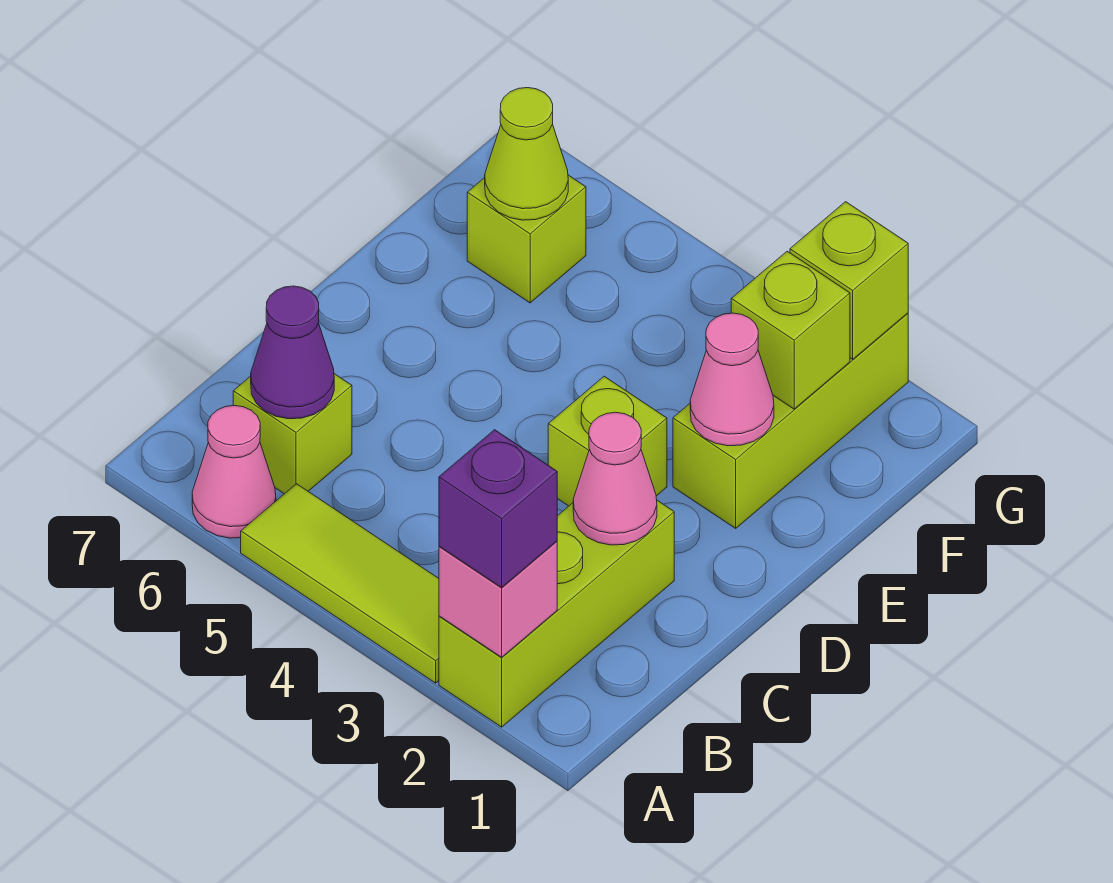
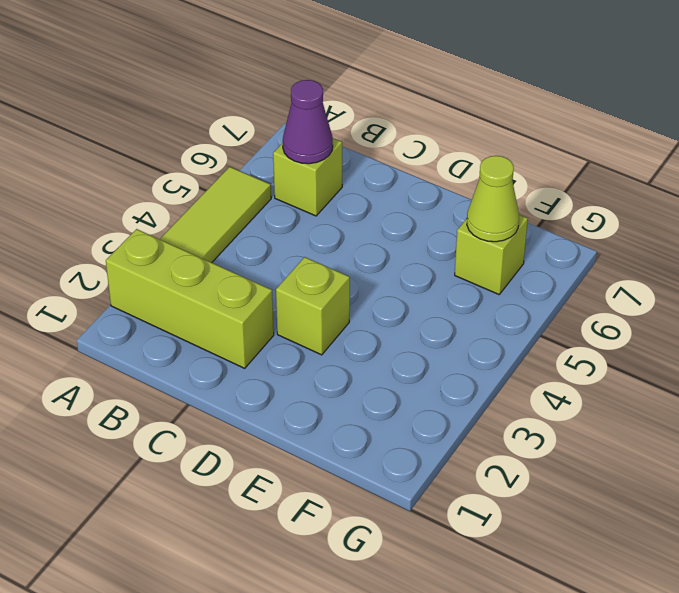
none -> pink 1x1 cone [192,406,276,538]
none -> lime 1x3 brick [673,313,908,528]
none -> pink 1x1 brick [439,541,557,657]

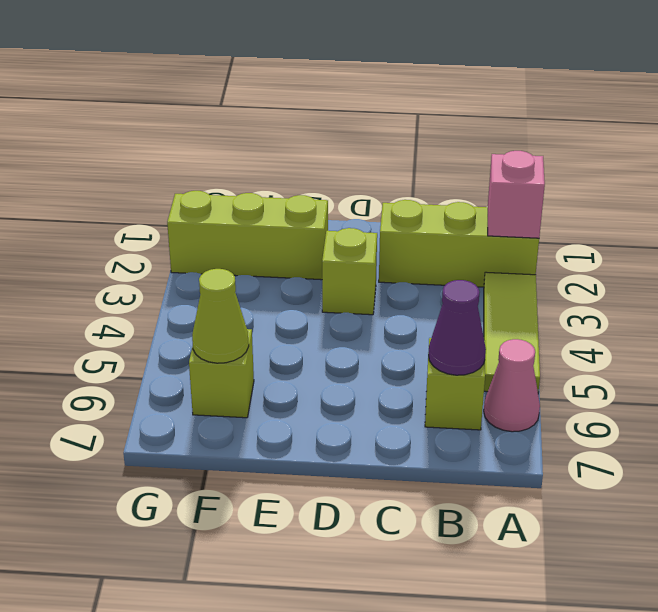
none -> pink 1x1 cone [573,412,657,545]
none -> pink 1x1 cone [690,313,774,446]
none -> lime 1x1 brick [731,251,850,409]

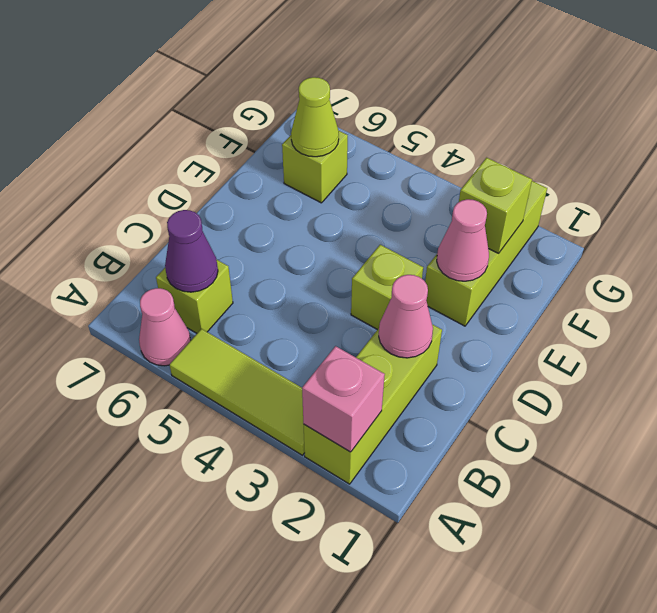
none -> lime 1x1 brick [790,202,908,359]
none -> purple 1x1 brick [439,430,557,587]

